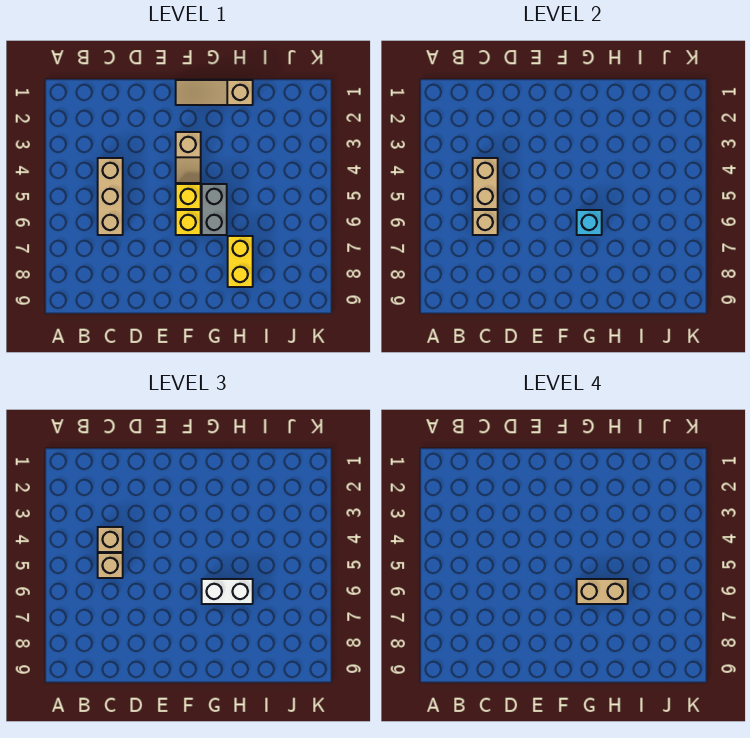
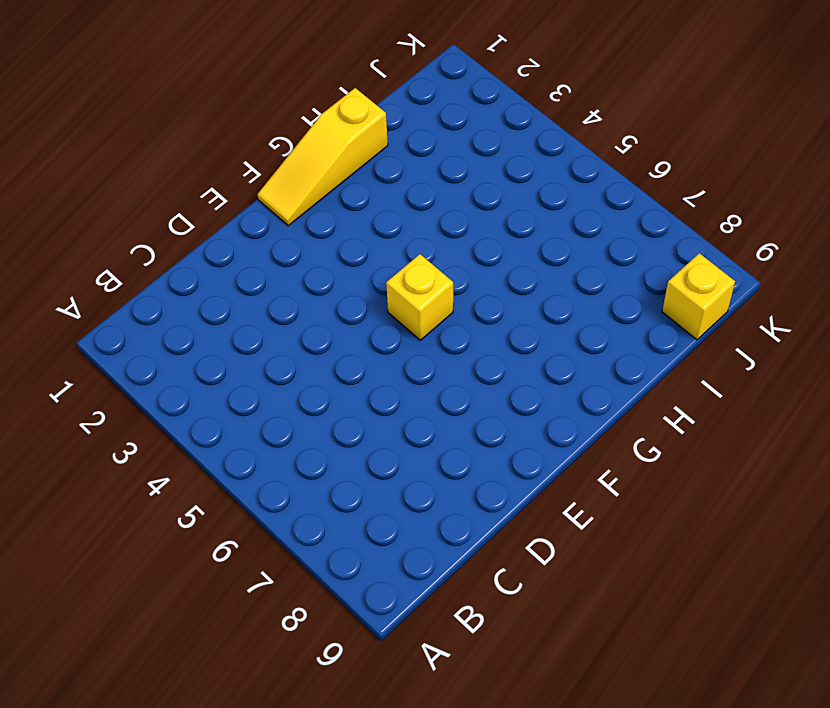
yellow 1x3 slope [258,88,388,226] -> tan 1x3 slope [176,80,253,105]
yellow 1x1 brick [662,253,735,340] -> yellow 1x1 brick moved to [176,210,201,235]
none -> tan 1x3 brick [98,158,123,235]
none -> tan 1x2 slope [176,132,201,183]
none -> grey 1x2 brick [202,184,227,235]

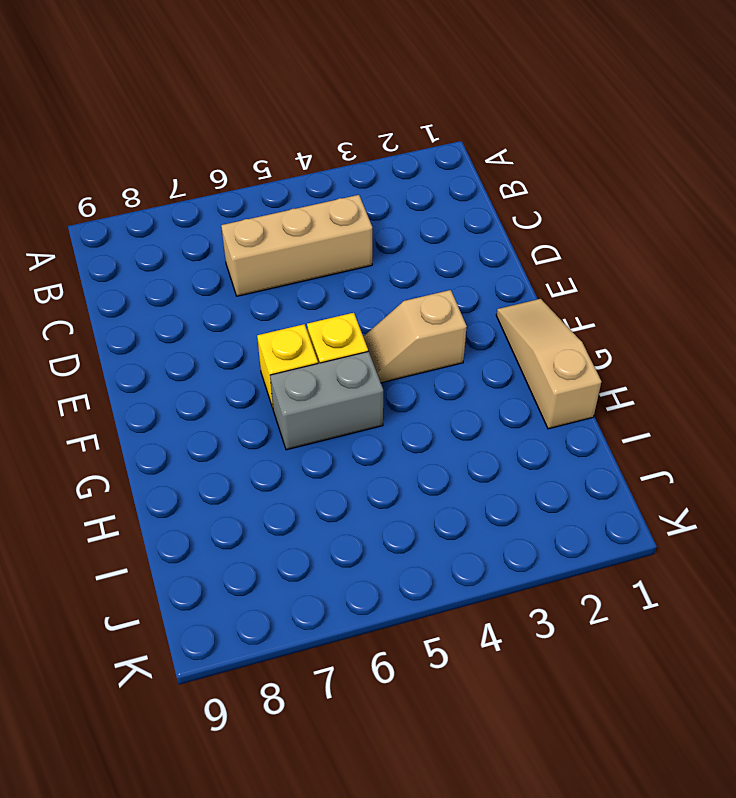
none -> yellow 1x2 brick [228,236,253,287]
none -> tan 1x2 brick [473,158,498,209]
none -> tan 1x1 brick [473,210,498,235]

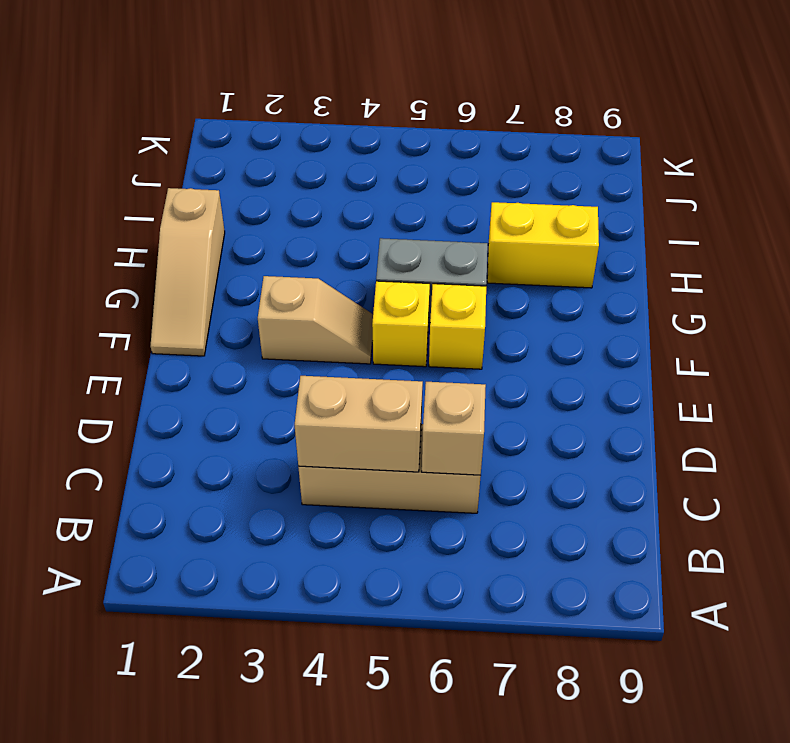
none -> cyan 1x1 brick [577,210,602,235]
none -> tan 1x1 brick [98,527,123,552]
none -> tan 1x1 brick [98,553,123,578]

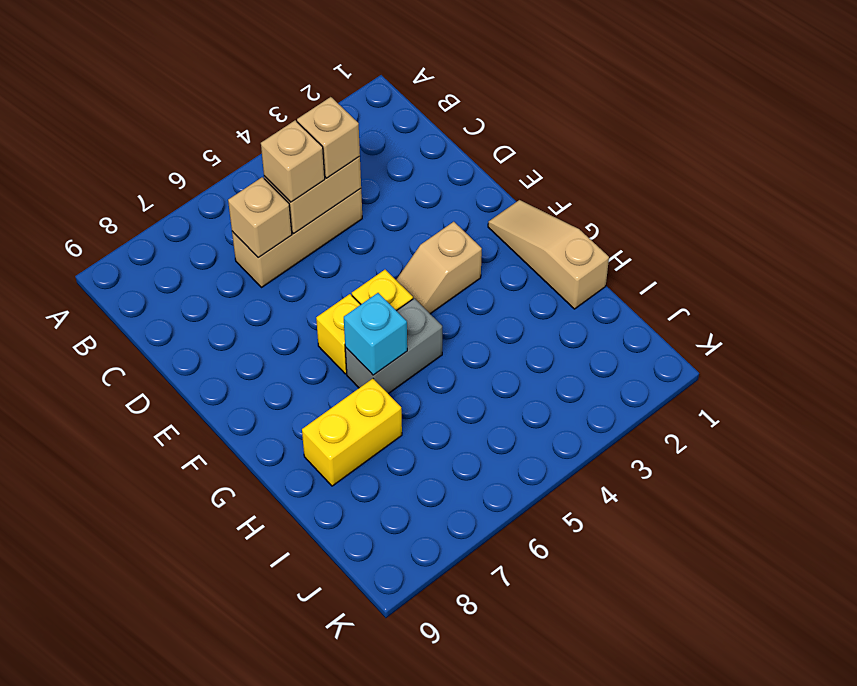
none -> white 1x2 brick [202,579,253,604]
none -> tan 1x2 brick [577,579,628,604]

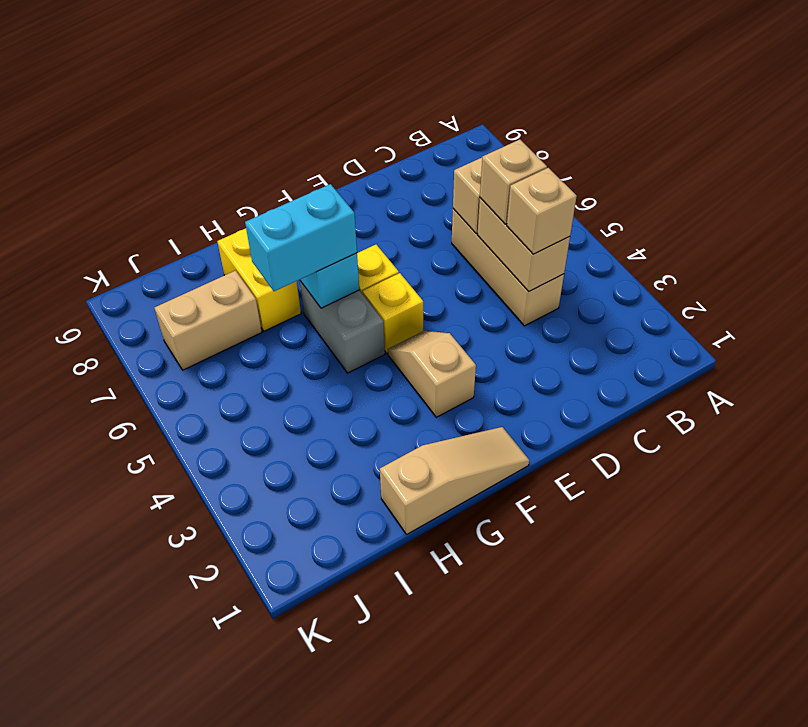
cyan 1x2 brick [245,184,357,291] -> white 1x2 brick [202,579,253,604]
tan 1x2 brick [155,271,262,370] -> tan 1x2 brick moved to [577,579,628,604]

